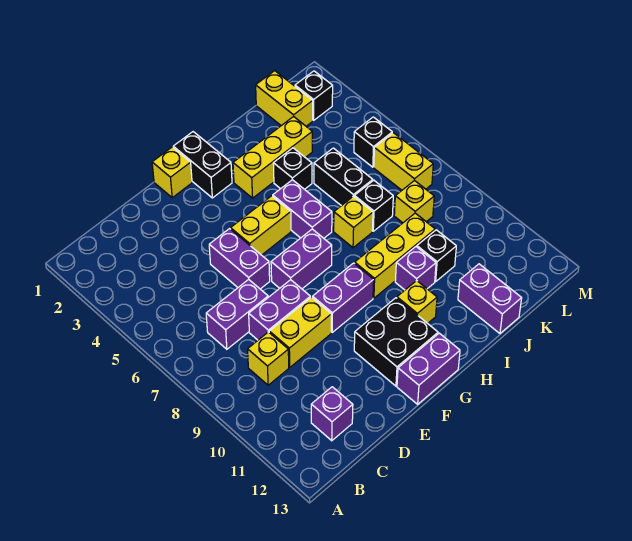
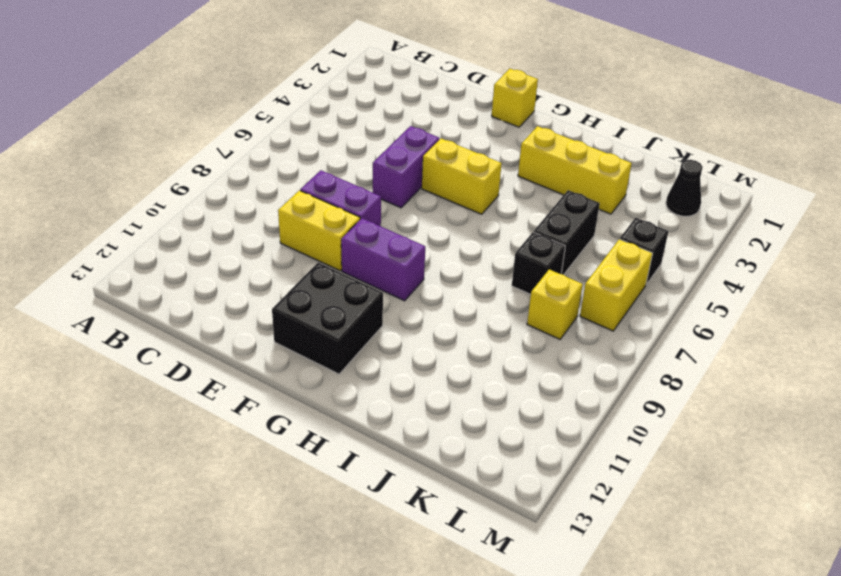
black 1x1 cone [666,160,703,216] -> black 1x1 brick [295,71,333,120]
none -> purple 1x2 brick [206,279,268,349]
none -> yellow 1x1 brick [248,332,289,385]
none -> purple 1x1 brick [311,387,353,441]

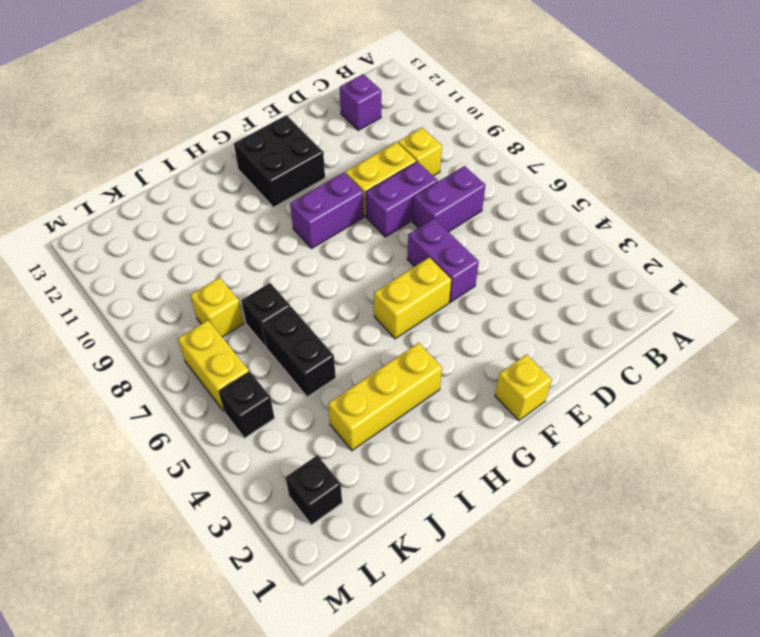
none -> purple 1x2 brick [271,229,332,289]
none -> purple 1x2 brick [397,333,460,404]
none -> black 1x2 brick [173,132,232,198]

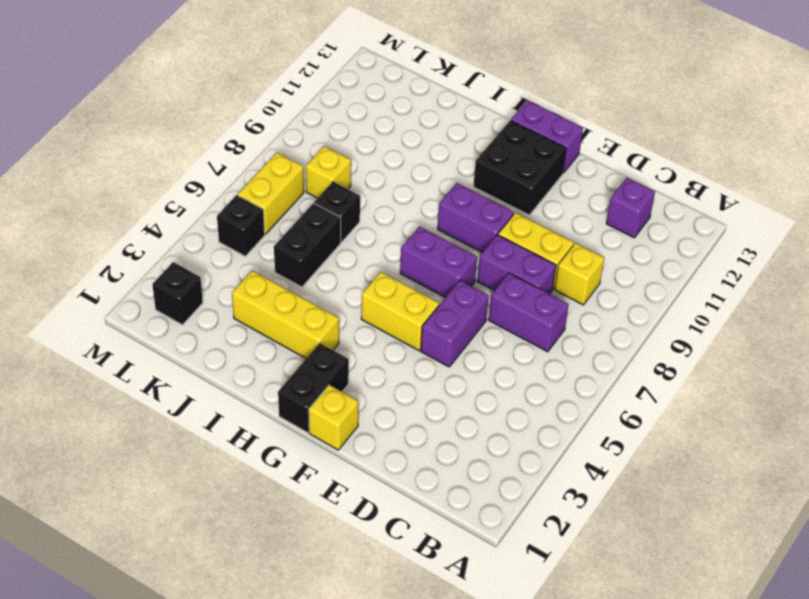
none -> purple 1x2 brick [273,180,332,238]
none -> yellow 1x3 brick [355,213,435,298]
none -> yellow 1x1 brick [397,281,437,323]

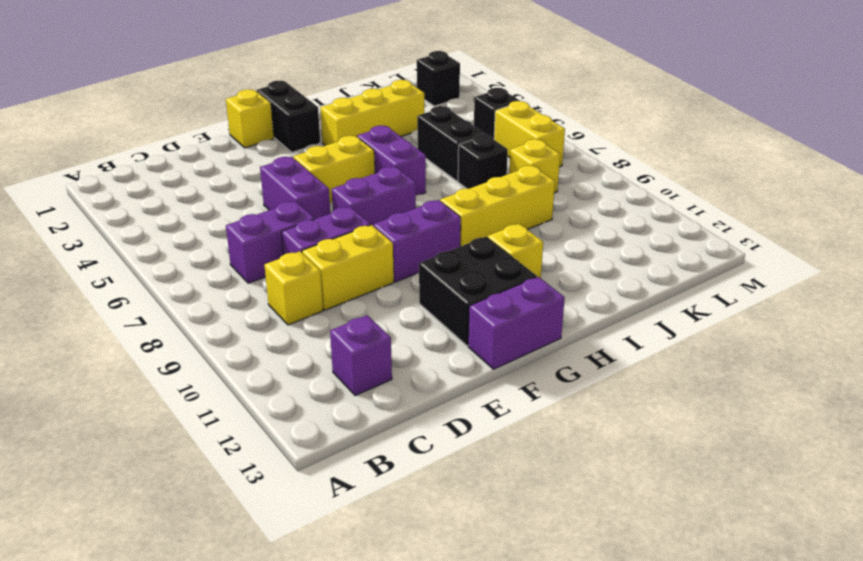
none -> black 1x1 brick [273,148,312,189]
none -> yellow 1x1 brick [334,196,373,248]
none -> purple 1x1 brick [395,247,436,290]

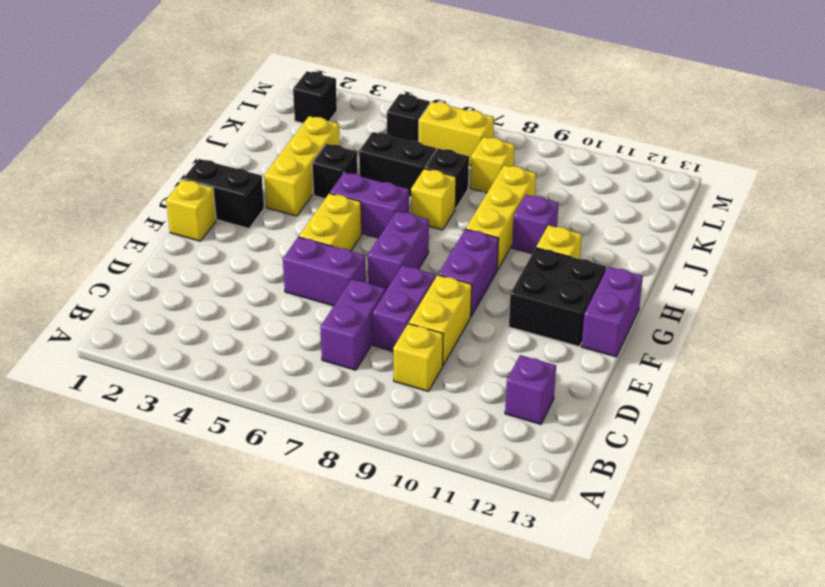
none -> black 1x1 brick [417,230,456,282]
none -> purple 1x2 brick [458,264,522,333]
none -> yellow 1x2 brick [256,71,313,126]

